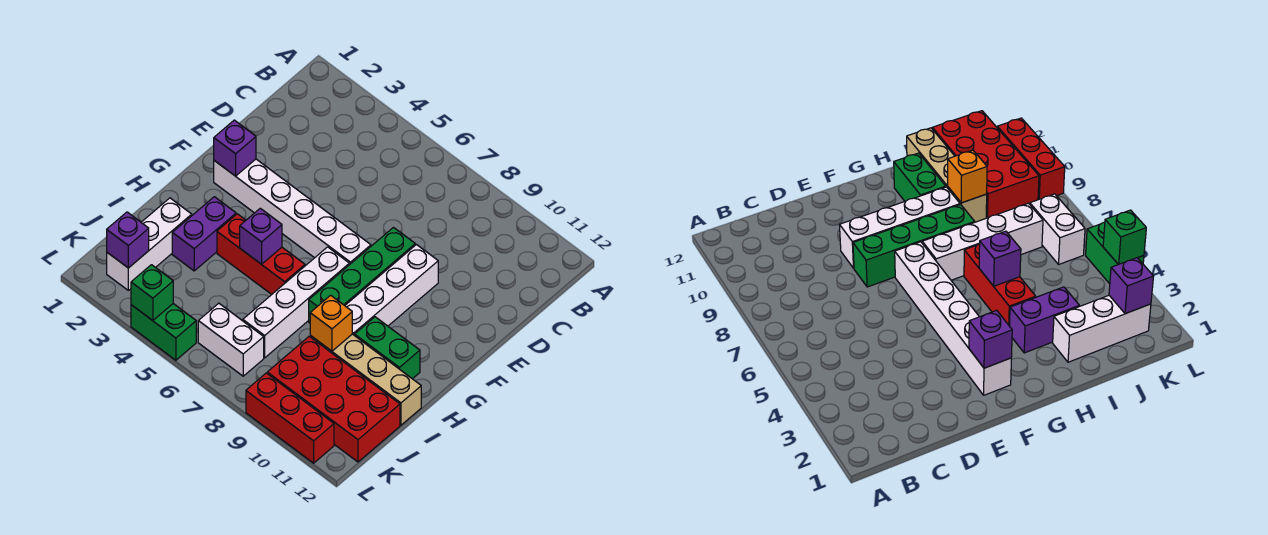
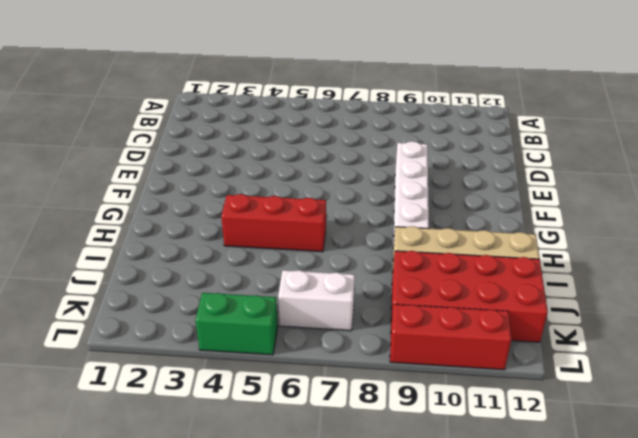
none -> green 1x4 brick [309,228,415,323]
none -> white 1x6 brick [214,159,371,265]
none -> white 1x4 brick [243,247,349,358]

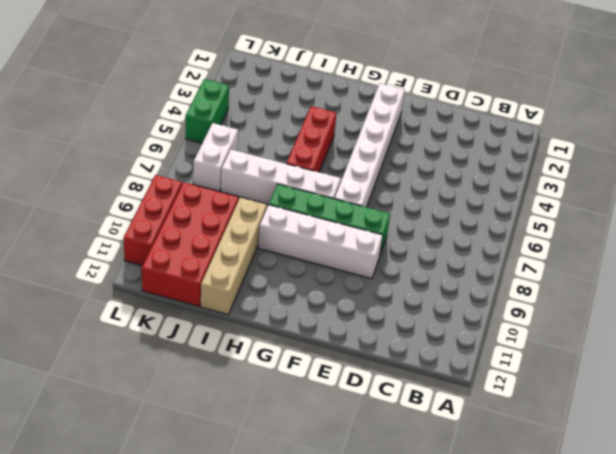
none -> purple 1x2 brick [172,197,236,271]
none -> green 1x2 brick [355,317,420,379]
none -> white 1x3 brick [107,198,192,290]

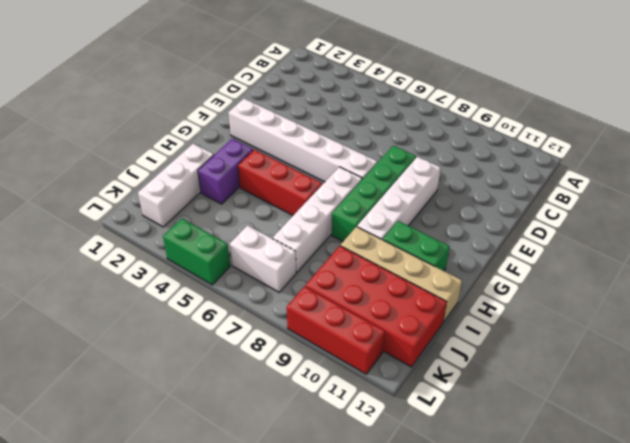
none -> purple 1x1 brick [214,120,256,176]
none -> purple 1x1 brick [240,208,282,264]
none -> orange 1x1 brick [310,295,352,351]

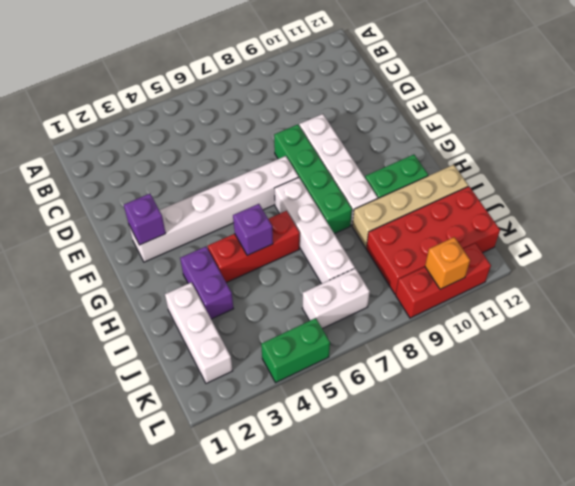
orange 1x1 brick [425,237,470,289] -> orange 1x1 brick moved to [310,295,352,351]
none -> purple 1x1 brick [107,212,149,268]
none -> green 1x1 brick [131,265,173,321]

